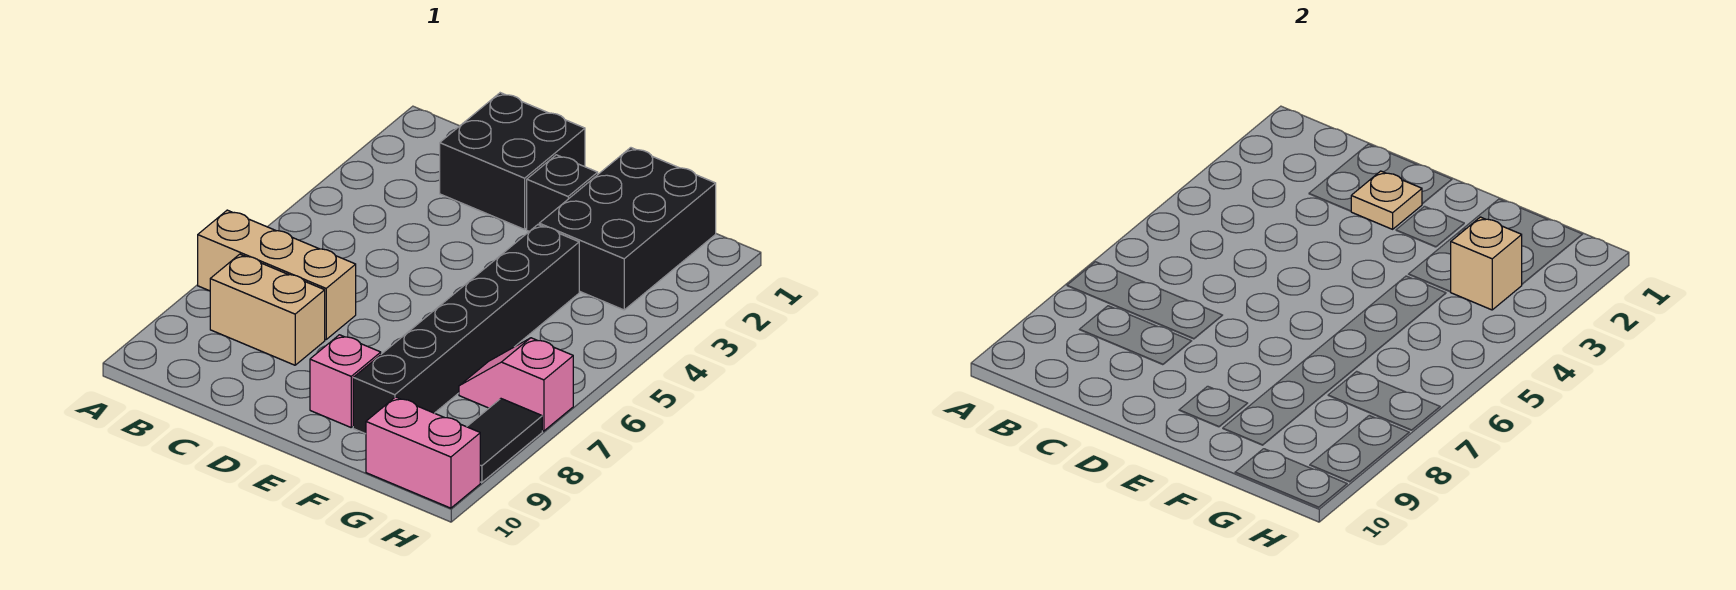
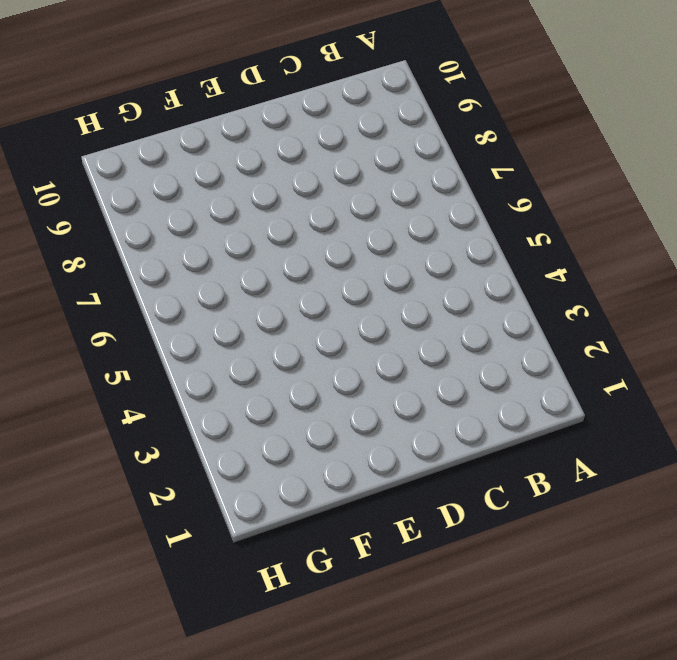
none -> tan 1x3 brick [198,210,356,340]
none -> tan 1x2 brick [210,254,325,365]
none -> black 2x2 brick [440,93,585,229]

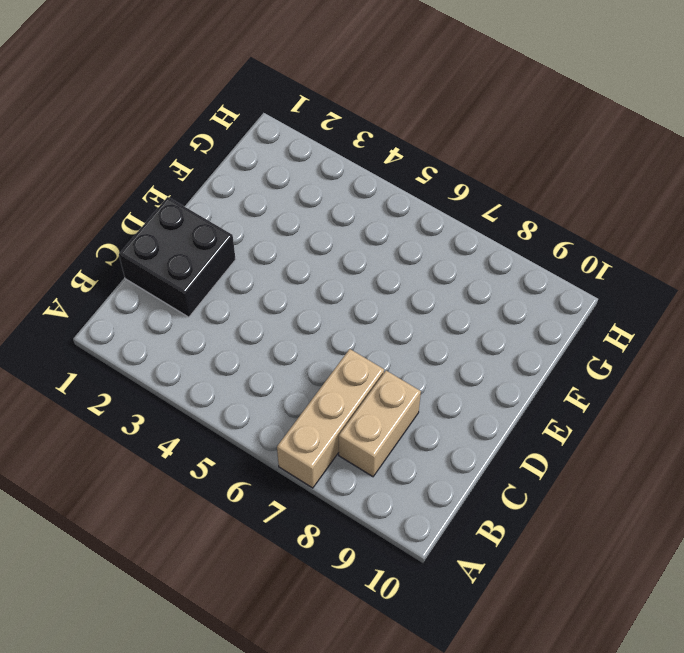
none -> black 1x1 brick [527,155,598,231]
none -> pink 1x1 brick [310,335,381,427]
none -> black 2x3 brick [539,148,716,310]

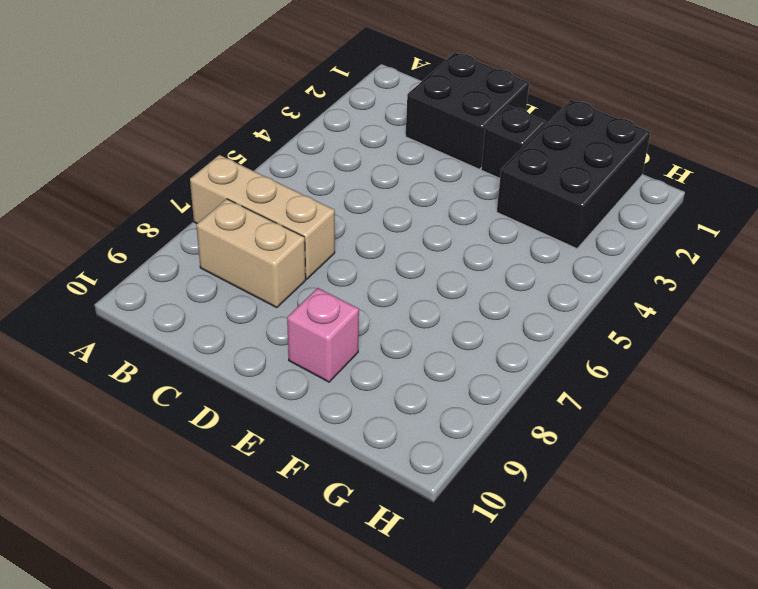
none -> black 1x6 brick [353,225,579,434]
none -> pink 1x2 slope [459,338,573,431]
none -> pink 1x2 brick [366,397,480,508]

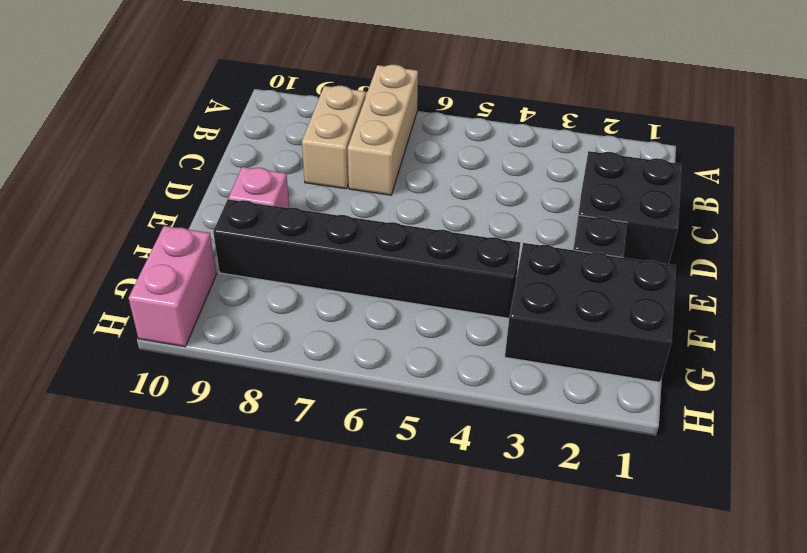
none -> pink 1x2 slope [459,338,573,431]
none -> black 1x2 tile [467,399,542,482]
none -> tan 1x1 plate [1351,171,1422,229]

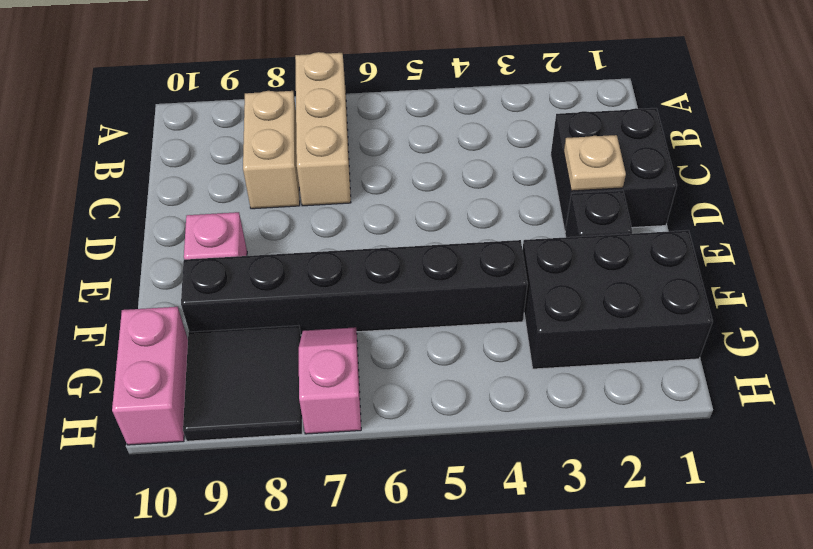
black 2x2 tile [183,326,302,441] -> black 1x2 tile [467,399,542,482]
none -> tan 1x1 brick [1451,217,1522,310]

